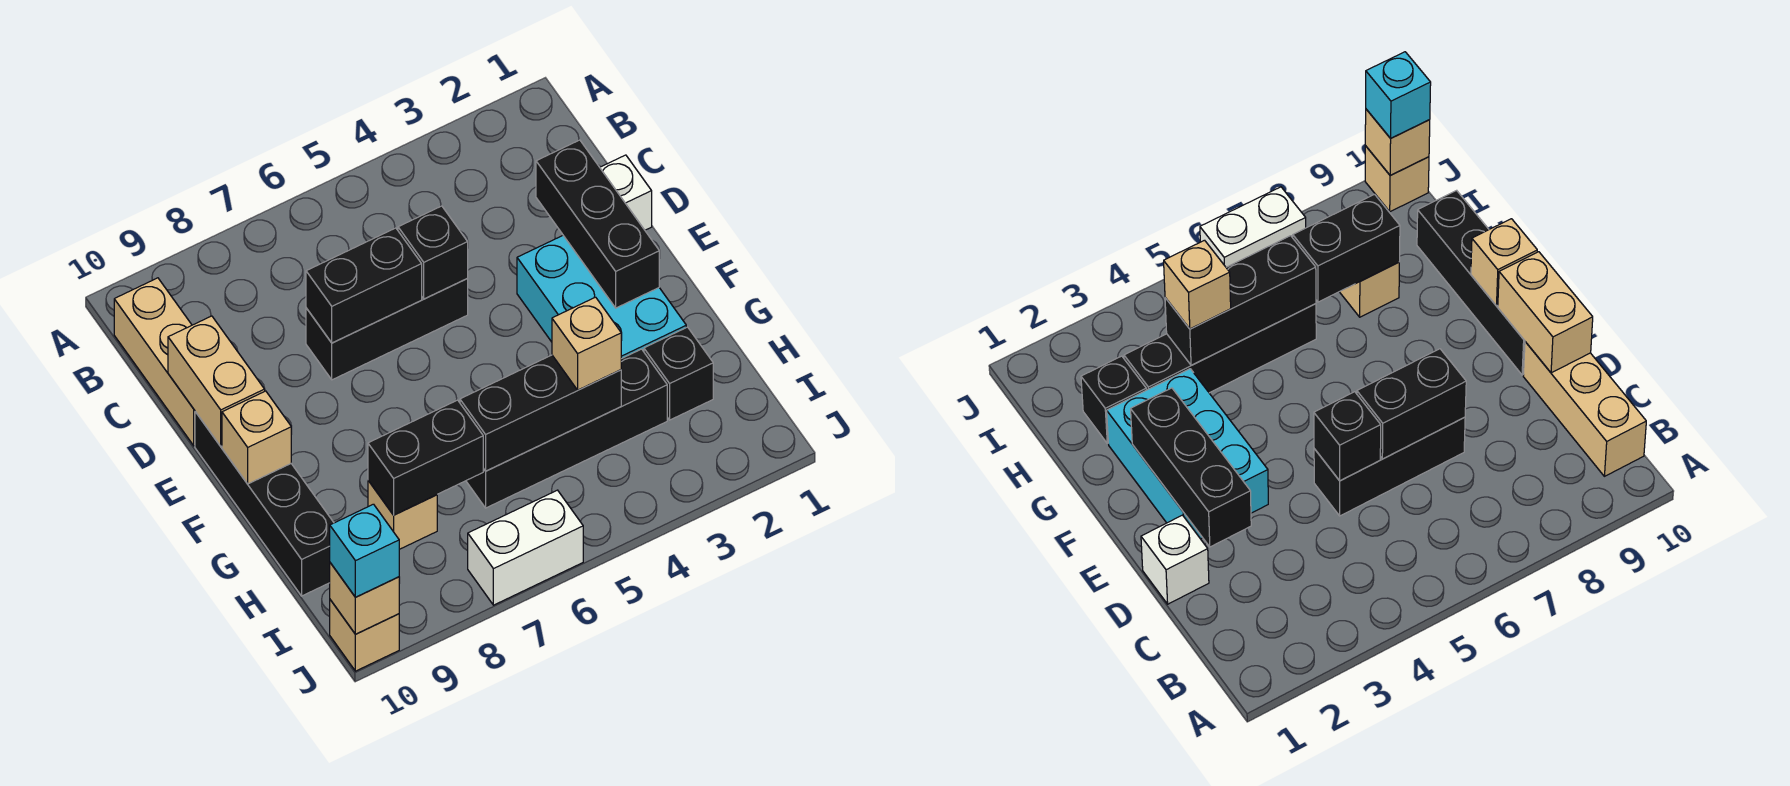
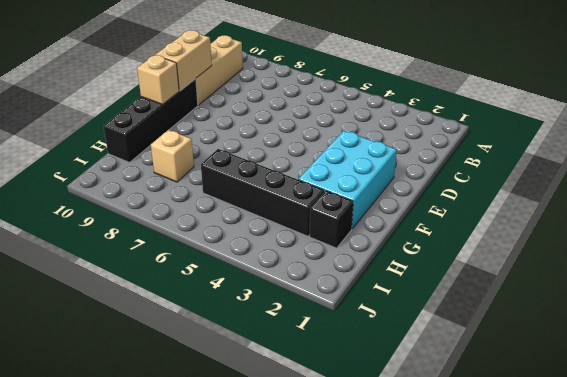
none -> white 1x1 brick [600,155,652,230]
none -> black 1x3 brick [306,279,468,380]
none -> white 1x2 brick [468,490,583,605]

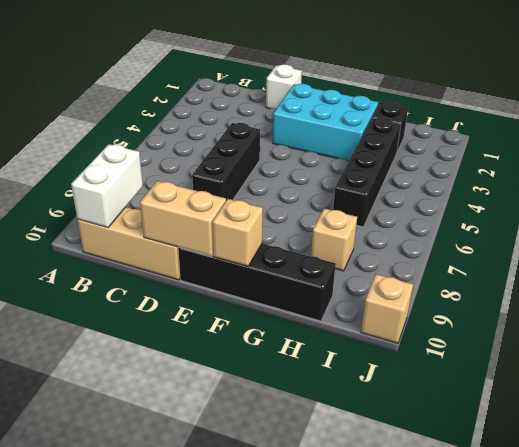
white 1x2 brick [71,144,143,227] -> white 1x2 brick moved to [468,490,583,605]
none -> black 1x3 brick [536,140,659,308]
none -> black 1x1 brick [398,206,468,299]
none -> black 1x2 brick [306,228,422,343]

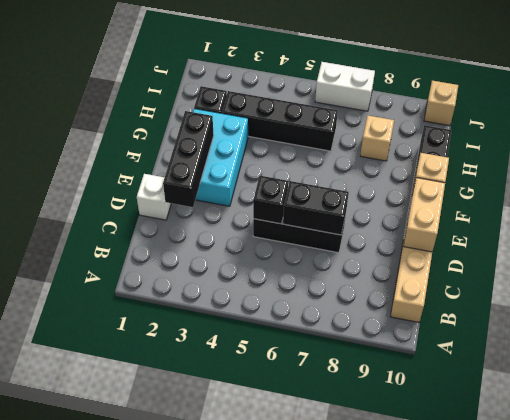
none -> black 1x3 brick [460,355,621,471]
none -> black 1x2 brick [368,400,483,515]
none -> tan 1x1 brick [330,563,399,634]

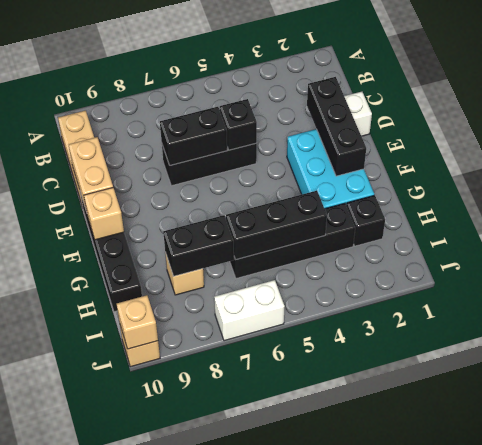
none -> tan 1x1 brick [552,297,621,390]
none -> cyan 1x1 brick [330,504,399,597]

